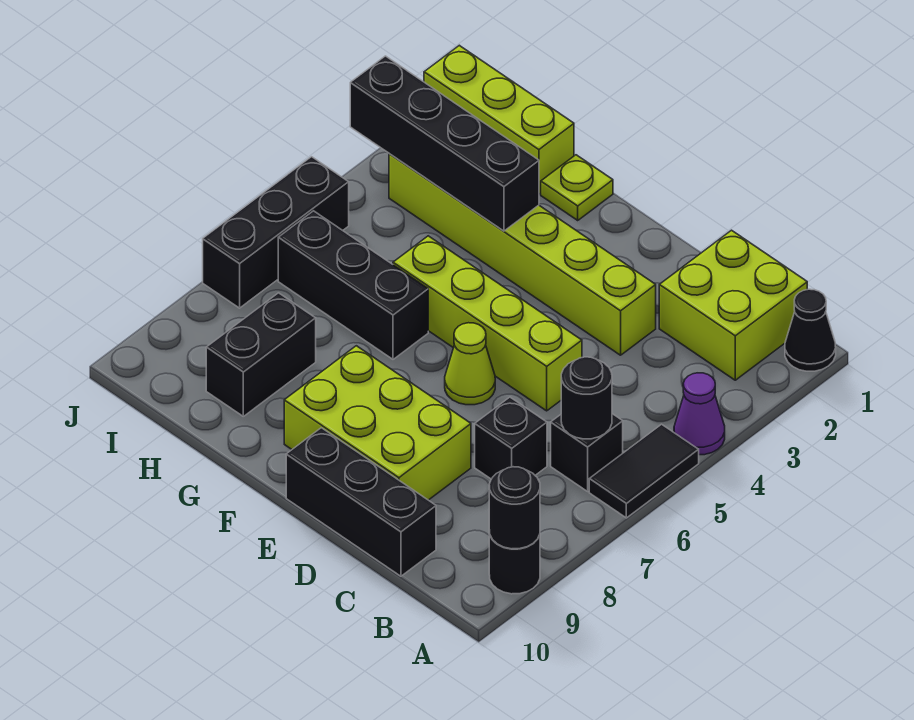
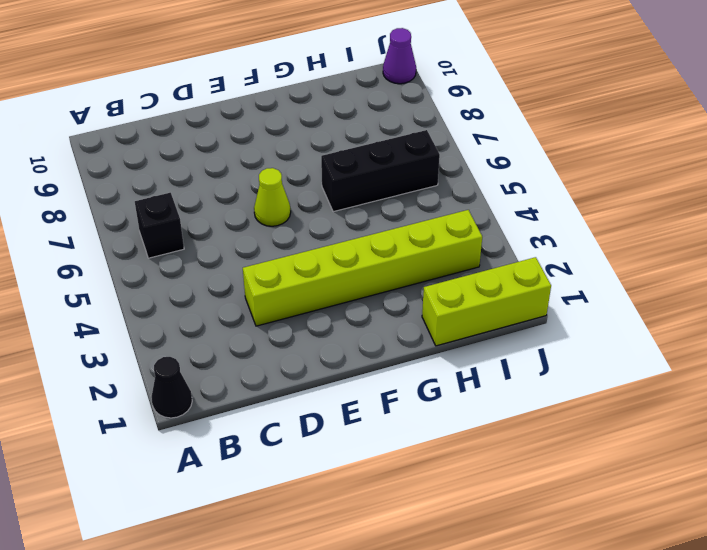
purple 1x1 cone [383,28,416,84] -> purple 1x1 cone moved to [674,373,725,455]
none -> black 1x2 tile [589,424,699,518]
none -> black 1x1 round brick [489,531,540,594]
none -> lime 2x2 brick [659,230,807,380]

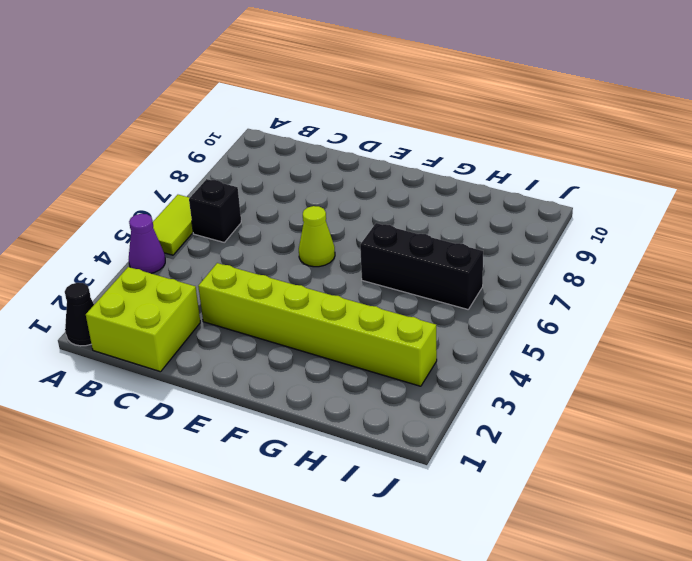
lime 1x2 tile [153,195,193,255] -> black 1x2 tile [589,424,699,518]
none -> black 1x1 round brick [489,531,540,594]
none -> black 1x1 brick [475,397,547,479]
none -> black 1x3 brick [286,428,436,576]

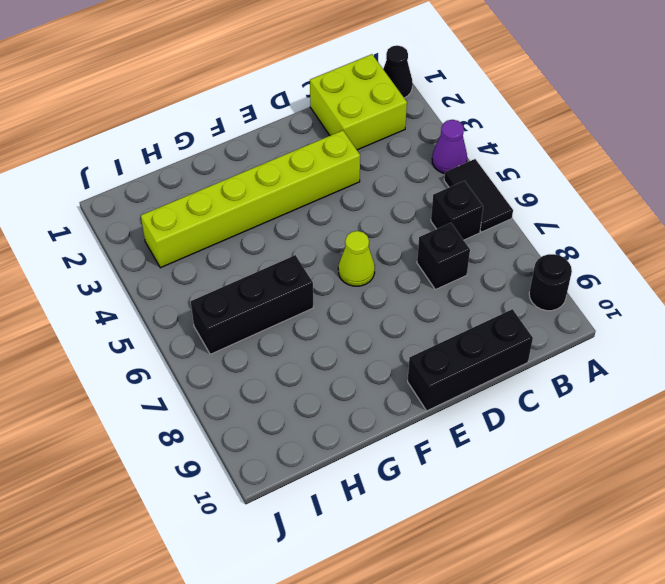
none -> lime 1x4 brick [393,236,582,411]
none -> lime 2x3 brick [284,346,471,500]
none -> lime 1x1 plate [541,155,613,220]

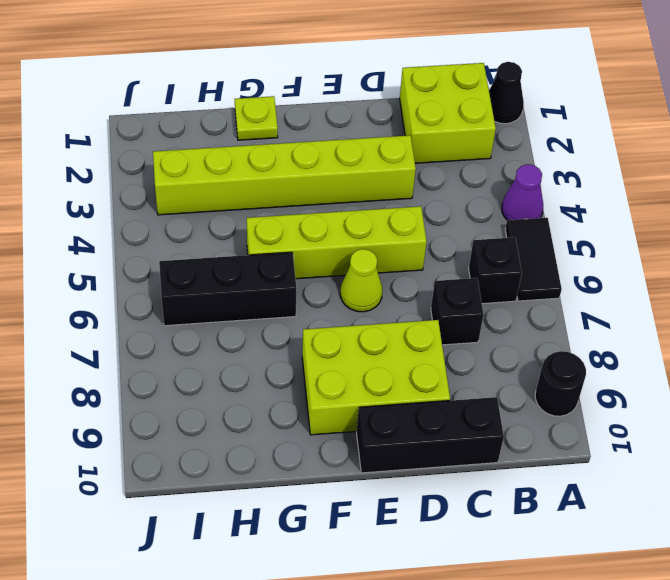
none -> lime 1x3 brick [424,45,574,194]
none -> black 1x2 brick [206,293,316,416]
none -> black 1x3 brick [203,157,349,308]

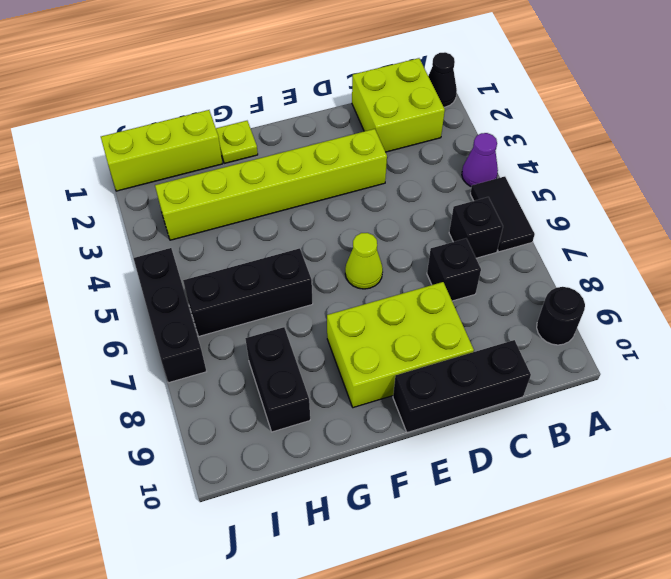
none -> lime 1x4 brick [393,236,582,411]
none -> black 1x1 round brick [489,467,540,549]
none -> black 1x1 round brick [561,357,612,439]

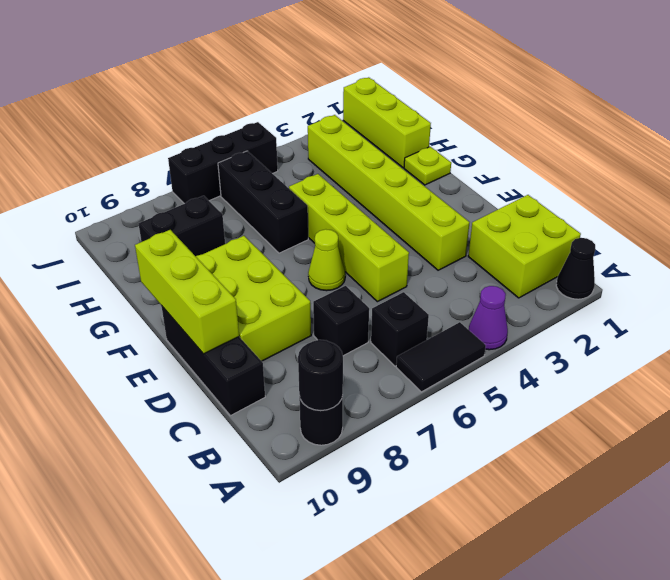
lime 1x3 brick [135,230,239,354] -> none
none -> black 1x1 round brick [561,357,612,439]
none -> black 1x4 brick [350,56,539,231]

